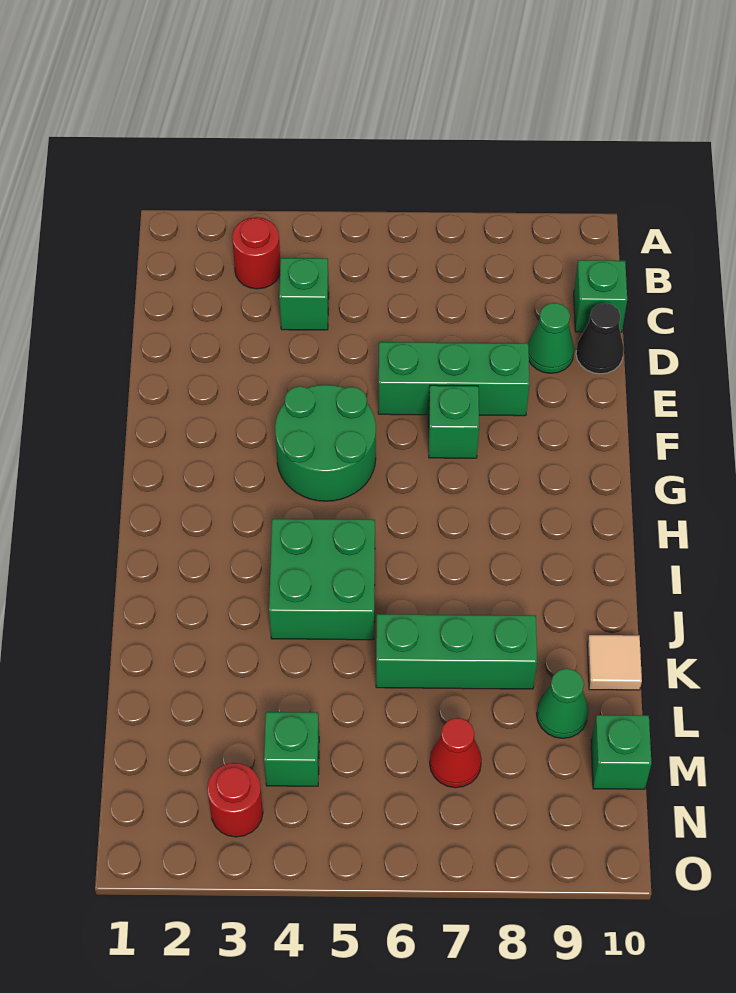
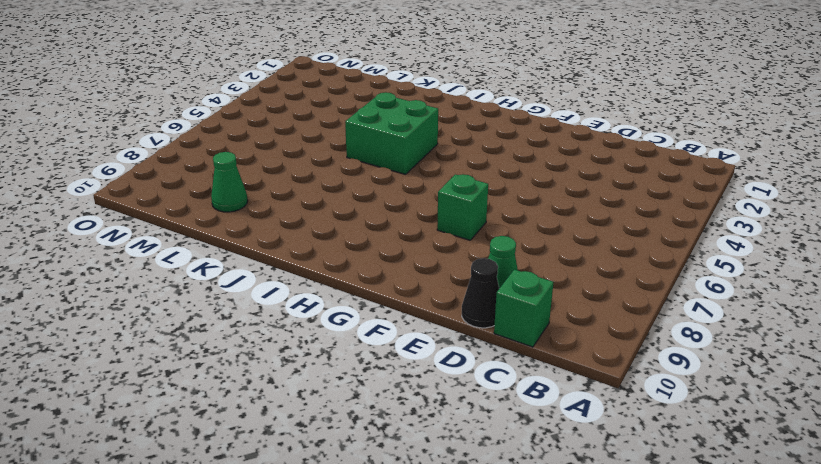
none -> red 1x1 round brick [232,217,280,289]
none -> green 1x1 brick [279,258,329,330]
none -> green 1x3 brick [378,342,530,416]

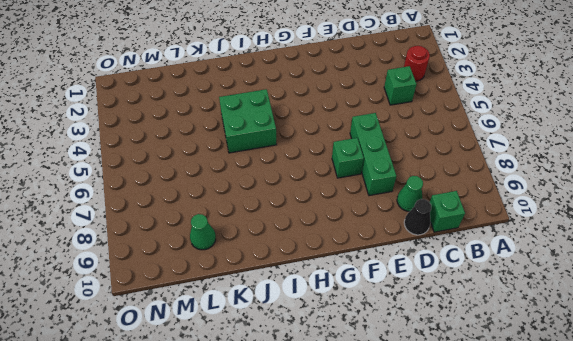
none -> green 2x2 round brick [275,385,376,501]
none -> green 1x3 brick [376,614,537,689]
none -> tan 1x1 tile [587,635,642,690]

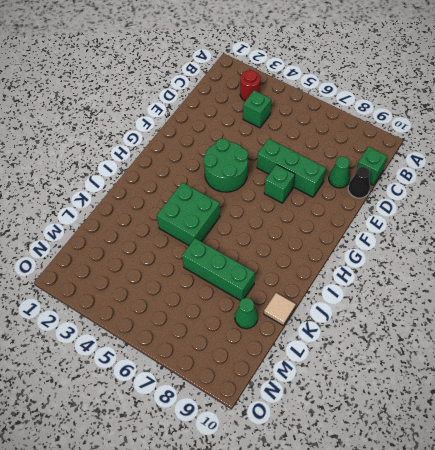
none -> green 1x1 brick [264,712,319,786]
none -> red 1x1 cone [430,718,482,788]
none -> green 1x1 brick [591,715,651,789]

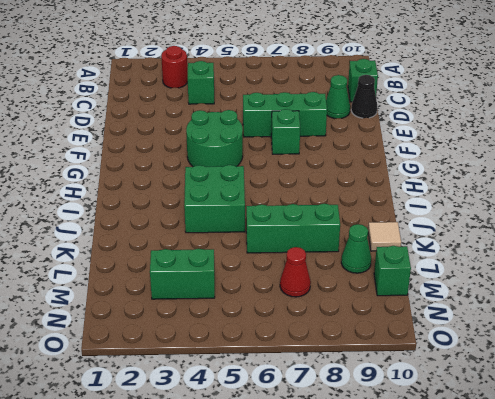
green 1x2 brick [150,249,215,299] -> green 1x1 brick [264,712,319,786]
none -> red 1x1 round brick [207,763,263,837]

